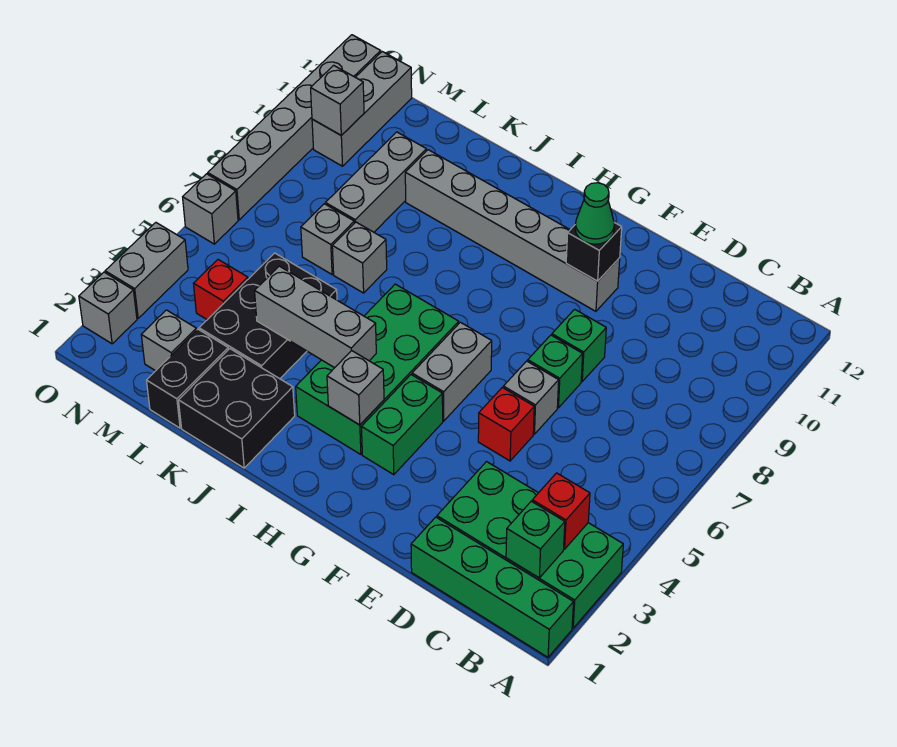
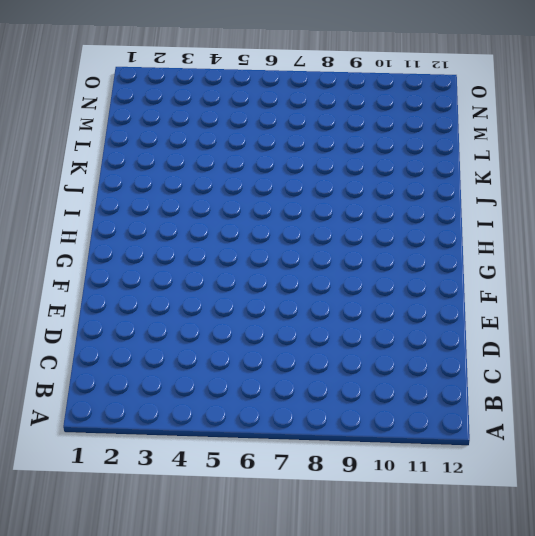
none -> green 1x4 brick [411,517,573,657]
none -> green 2x4 brick [437,462,623,628]
none -> red 1x1 brick [478,387,534,461]
none -> grey 1x1 brick [503,361,559,434]

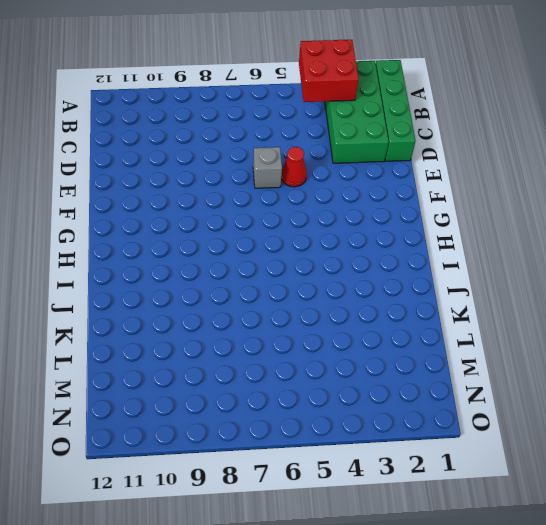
red 2x2 brick [299,40,359,102] -> red 1x1 brick [532,473,590,549]
red 1x1 cone [281,147,307,187] -> red 1x1 brick [478,387,534,461]
none -> green 1x1 brick [528,335,583,408]
none -> green 1x1 brick [552,309,606,381]
none -> grey 1x6 brick [405,150,620,311]
none -> green 1x2 brick [361,375,443,475]

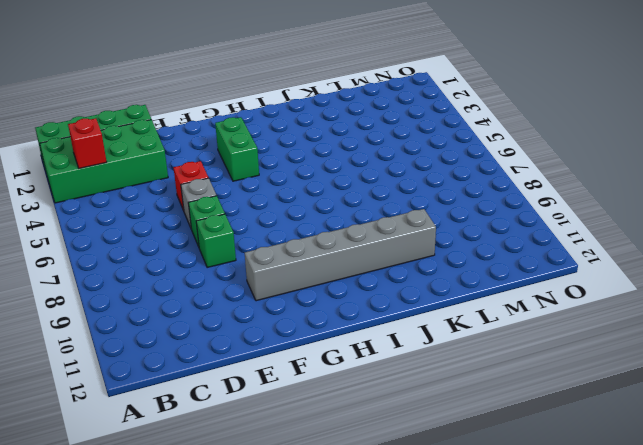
none -> grey 1x2 brick [412,322,492,421]
none -> green 2x4 brick [296,284,459,454]
none -> black 2x2 brick [179,349,295,468]
none -> black 2x3 brick [199,253,337,379]

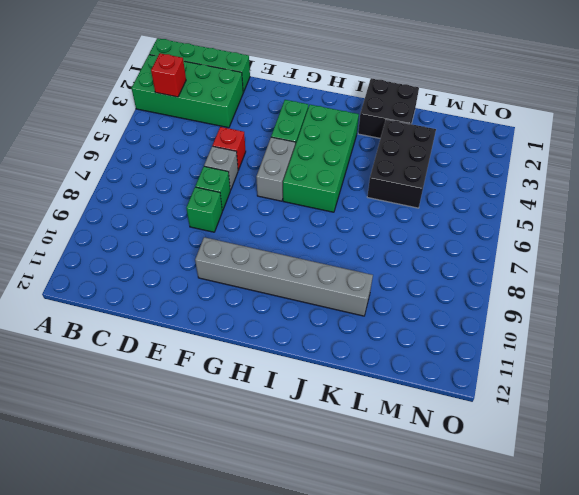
none -> grey 1x1 brick [332,222,387,293]
none -> black 1x2 brick [147,329,228,428]
none -> grey 1x1 brick [301,204,354,274]
none -> grey 1x3 brick [326,132,426,232]

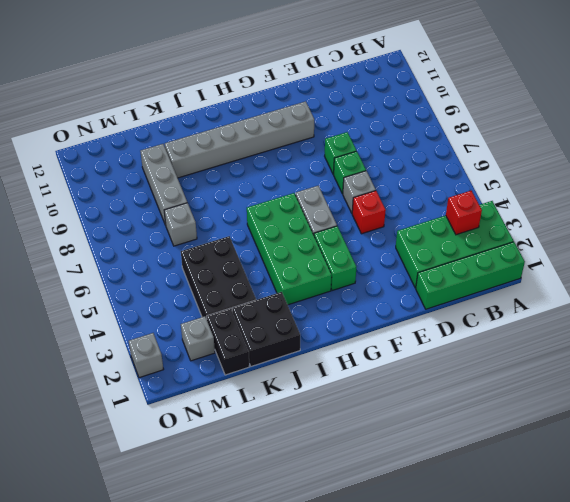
none -> grey 1x1 brick [332,222,387,293]
none -> red 1x1 brick [194,260,248,320]
none -> grey 1x3 brick [312,52,412,166]
none -> grey 1x2 brick [105,223,188,318]

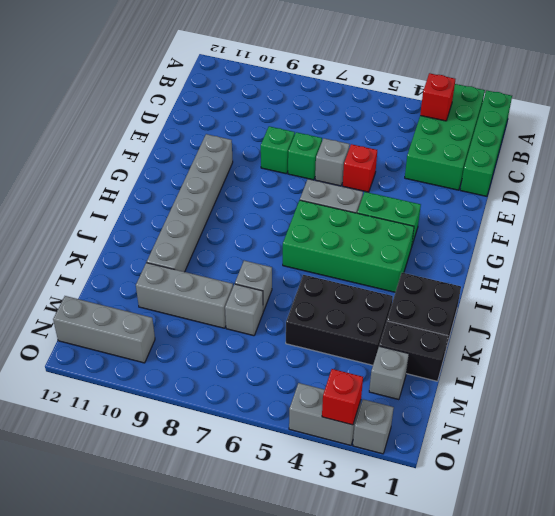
red 1x1 brick [322,369,363,425] -> red 1x1 brick moved to [194,260,248,320]
none -> grey 1x1 brick [183,174,238,244]
none -> grey 1x6 brick [208,35,381,220]
none -> green 1x1 brick [506,501,565,578]
none -> black 1x1 brick [566,223,622,281]

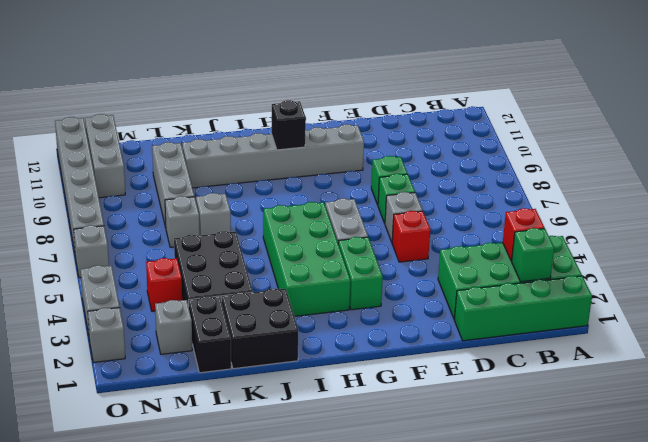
black 1x1 brick [271,100,306,150] -> black 1x1 brick moved to [566,223,622,281]
none -> grey 1x1 brick [327,351,384,425]
none -> grey 1x3 brick [255,266,376,368]
none -> grey 1x1 brick [311,65,364,135]
none -> green 1x1 cone [575,183,614,244]

